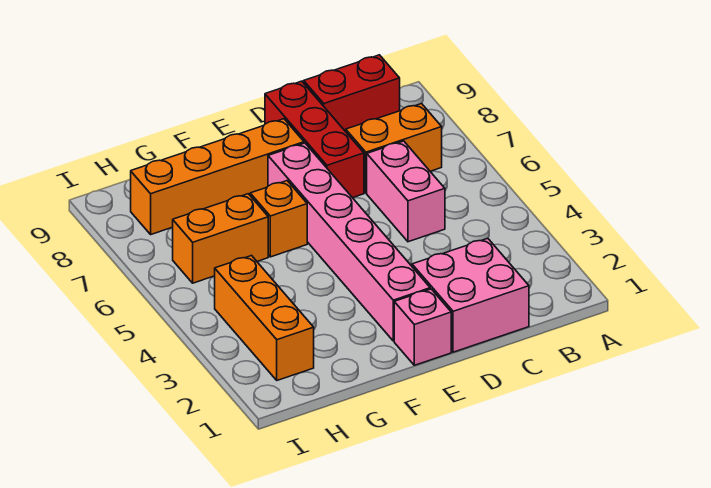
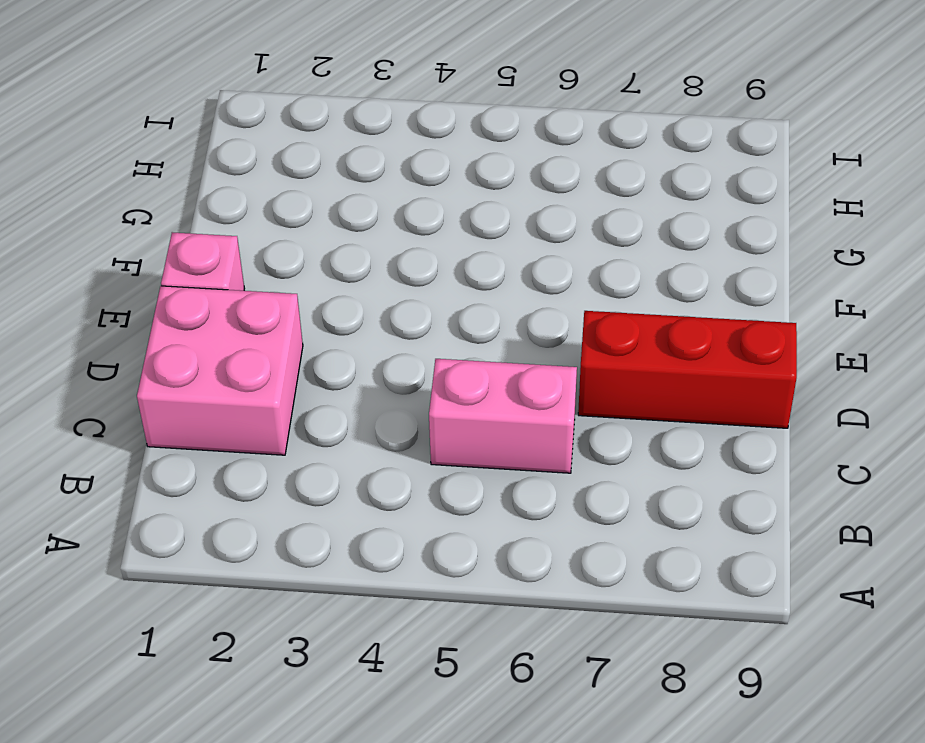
none -> orange 1x2 brick [346,103,442,193]
none -> red 1x2 brick [304,55,400,132]

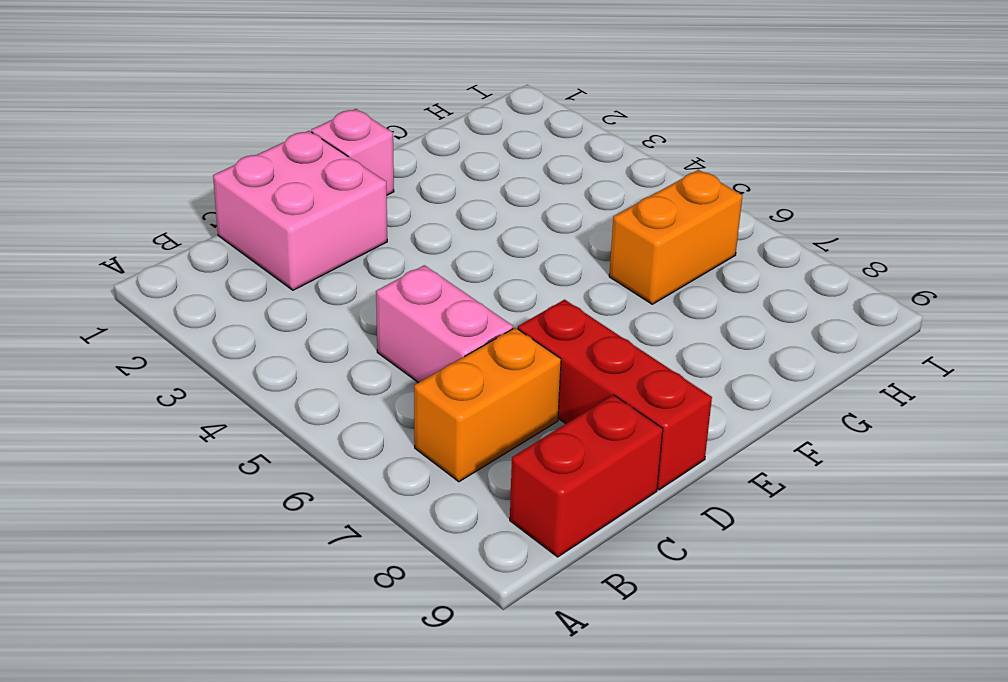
none -> pink 1x6 brick [268,143,430,341]
none -> orange 1x4 brick [131,119,304,234]

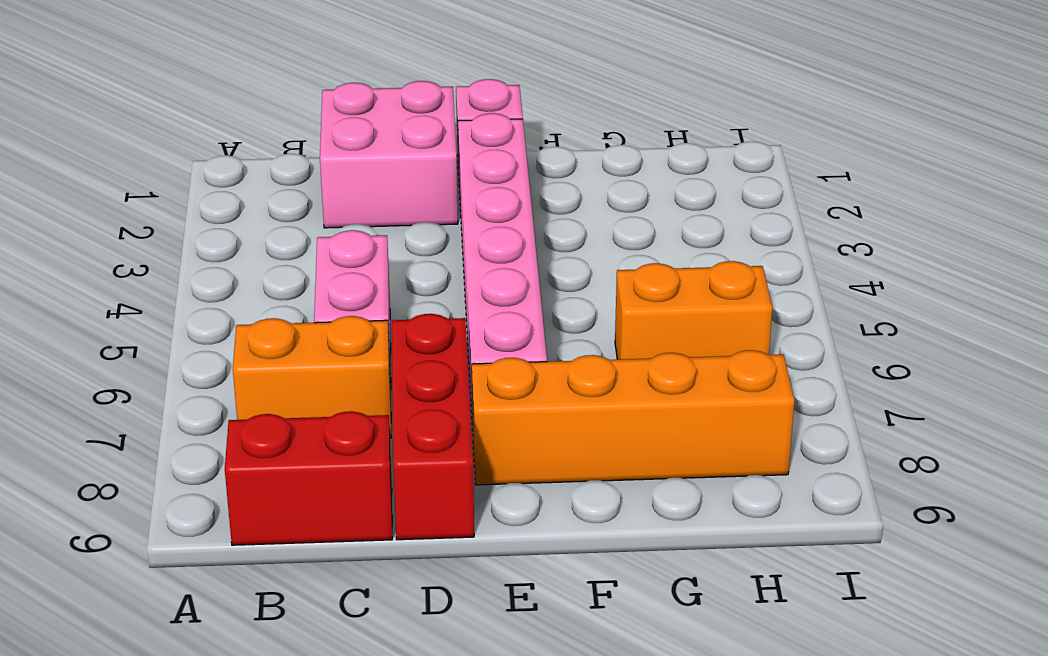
none -> orange 1x1 brick [250,181,307,257]
none -> orange 1x3 brick [215,256,314,380]

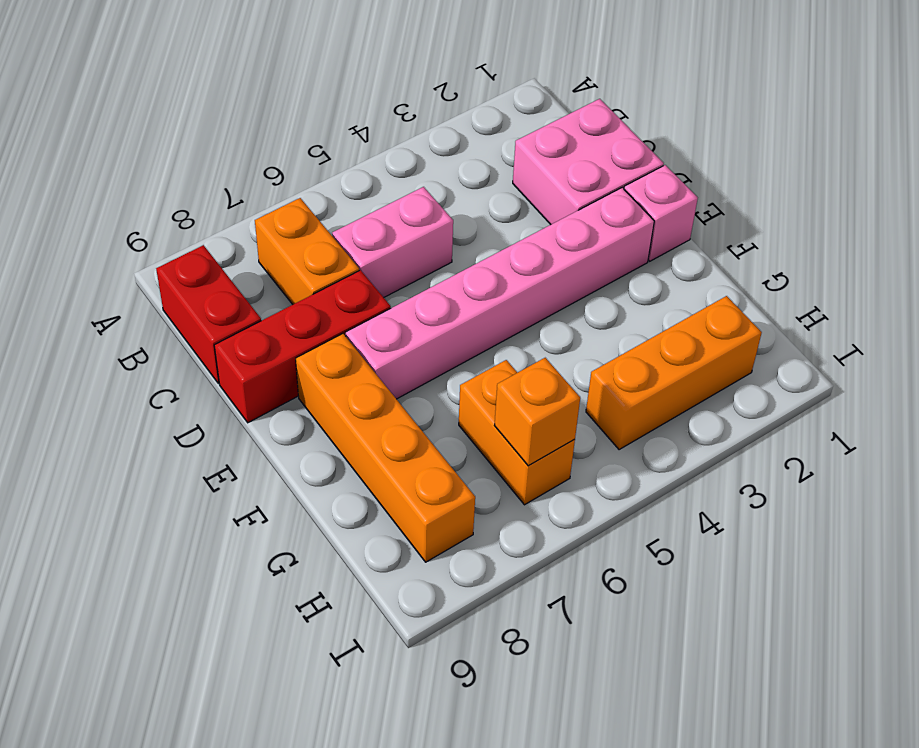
orange 1x1 brick [494,358,580,466] -> orange 1x1 brick moved to [250,181,307,257]

